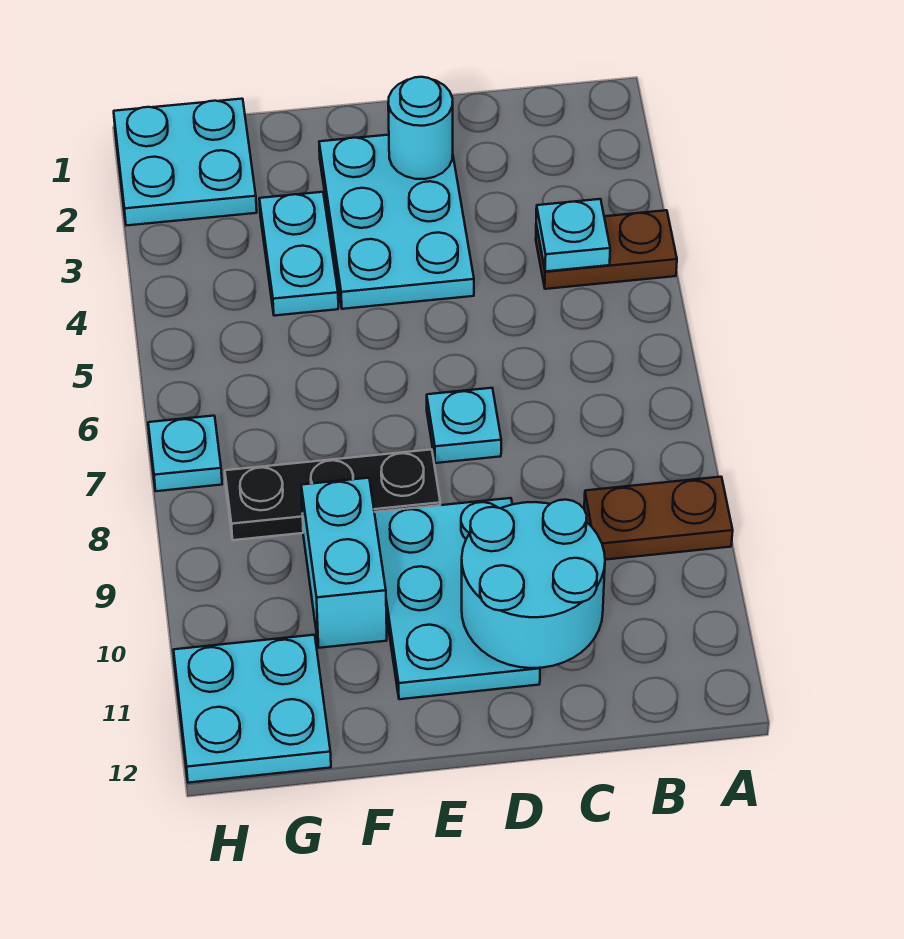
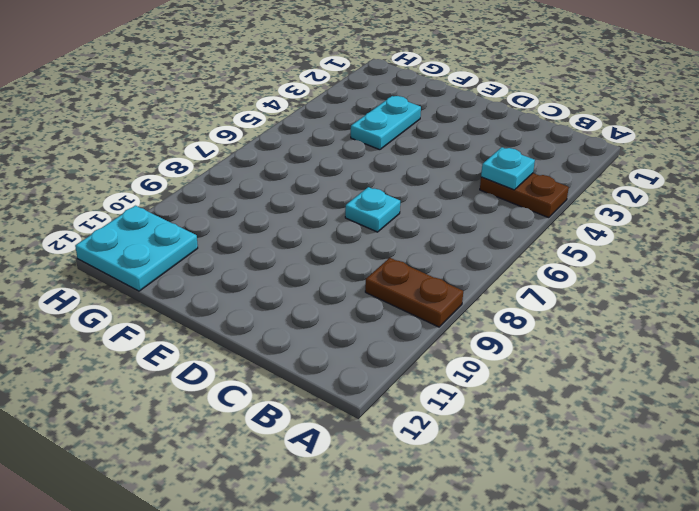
none -> cyan 2x3 plate [319,135,474,309]
none -> cyan 2x3 plate [374,498,540,699]
none -> black 1x3 plate [225,449,440,540]

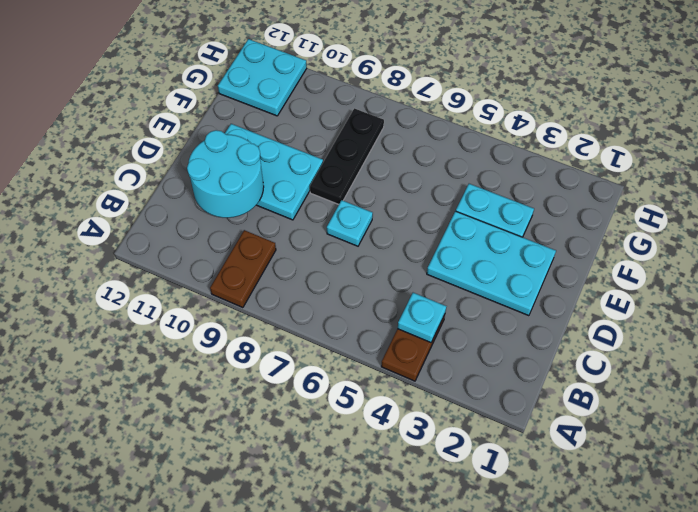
none -> cyan 1x2 brick [301,478,387,648]
none -> cyan 2x2 plate [114,99,257,226]
none -> cyan 1x1 plate [148,416,222,491]

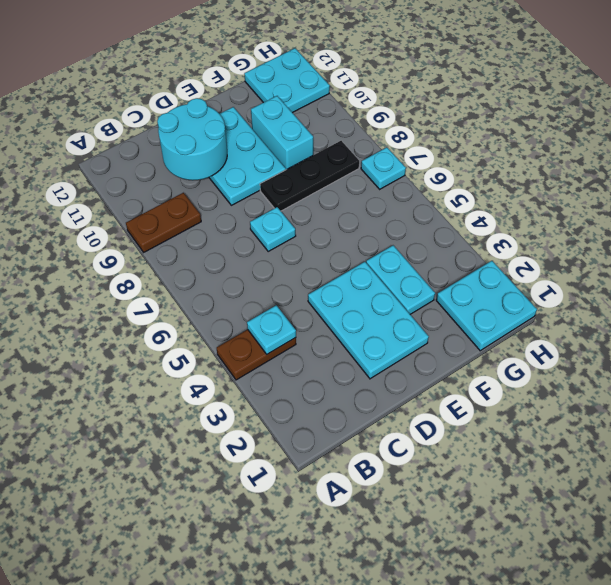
none -> cyan 1x1 round brick [388,77,453,179]

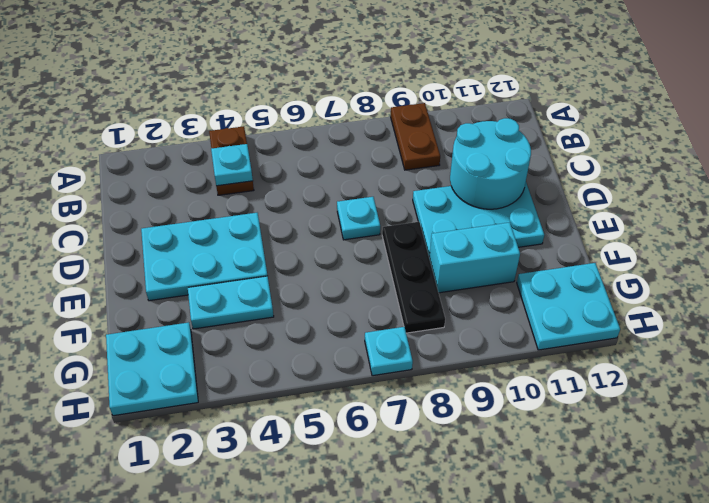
none -> cyan 1x1 round brick [388,77,453,179]

